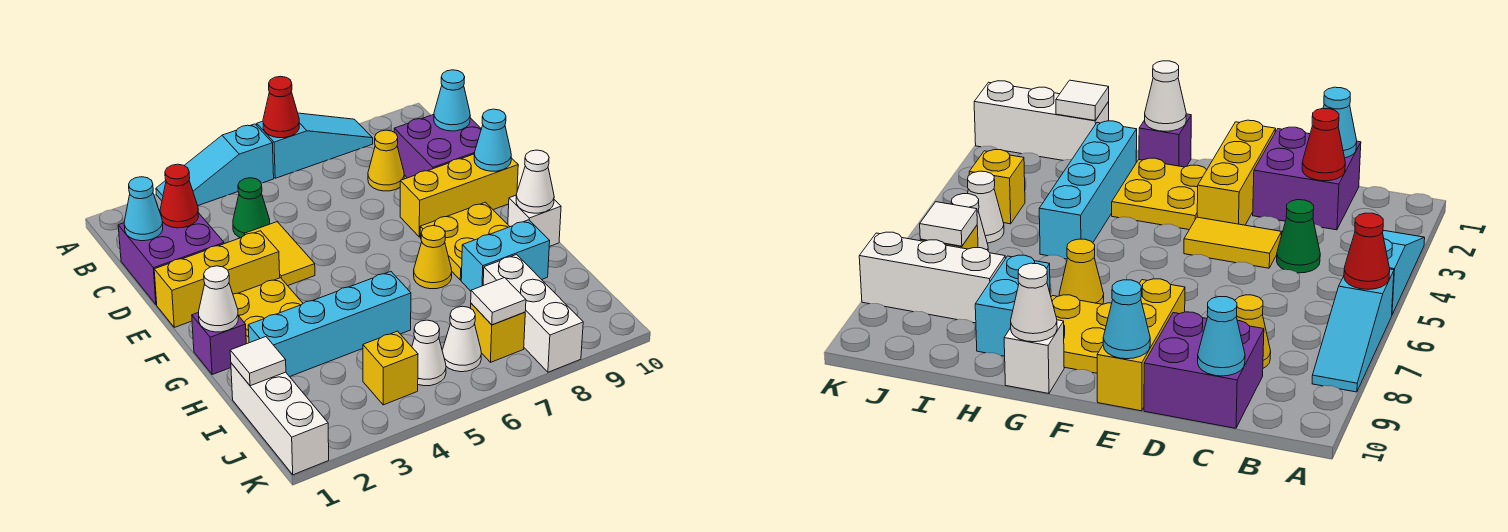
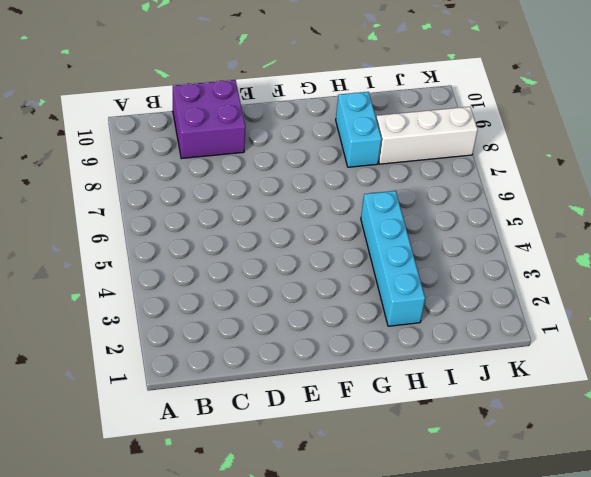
none -> cyan 1x3 slope [156,124,274,205]
none -> cyan 1x3 slope [257,113,373,178]
none -> purple 2x2 brick [118,210,224,305]
none -> green 1x1 cone [233,178,270,238]

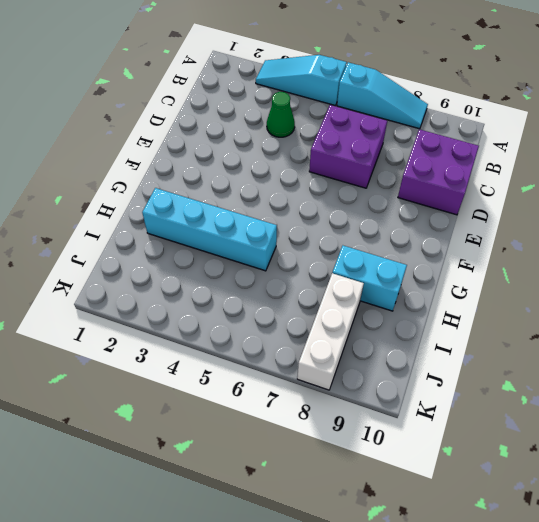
purple 2x2 brick [309,105,387,188] -> purple 2x2 brick moved to [118,210,224,305]
none -> yellow 1x1 cone [368,130,404,191]
none -> yellow 1x2 tile [244,222,315,286]
none -> yellow 1x3 brick [154,231,280,327]
none -> yellow 1x3 brick [400,154,518,237]

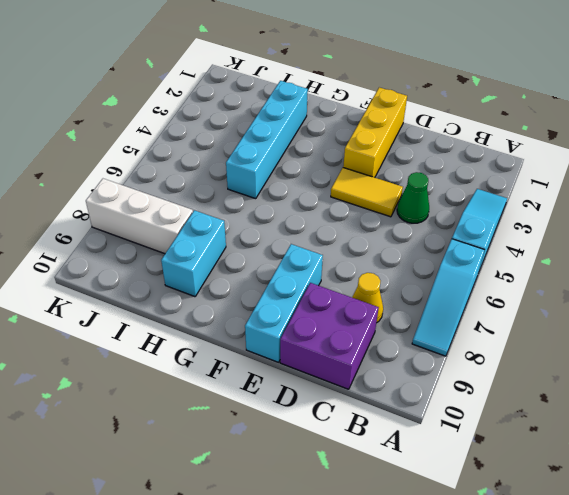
cyan 1x3 brick [245,244,323,362] -> yellow 1x3 brick [400,154,518,237]
none -> purple 2x2 brick [118,210,224,305]
none -> yellow 2x2 plate [233,278,303,344]
none -> yellow 2x2 plate [420,202,510,280]
none -> purple 1x1 brick [192,312,246,375]

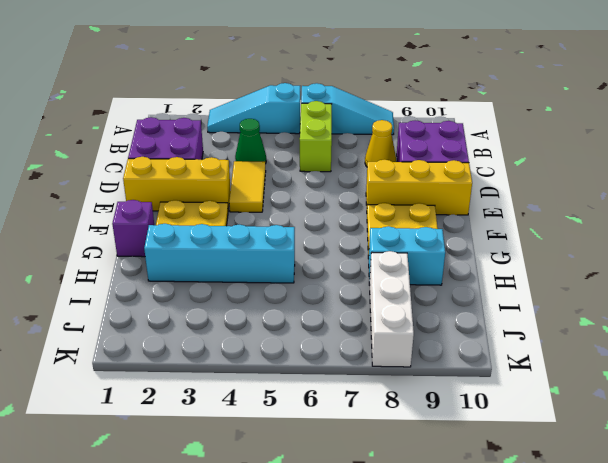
lime 1x2 brick [300,101,332,172] -> none
none -> yellow 1x1 cone [414,226,452,289]
none -> white 1x1 brick [508,195,561,247]
none -> white 1x3 brick [231,363,329,475]
none -> yellow 1x1 brick [363,331,418,405]

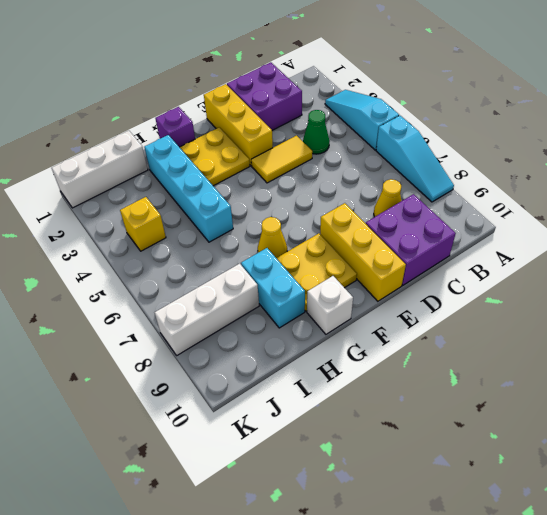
none -> white 1x1 cone [412,320,446,386]
none -> white 1x1 cone [442,306,481,372]
none -> yellow 1x1 brick [471,303,525,362]
none -> red 1x1 cone [263,76,299,138]

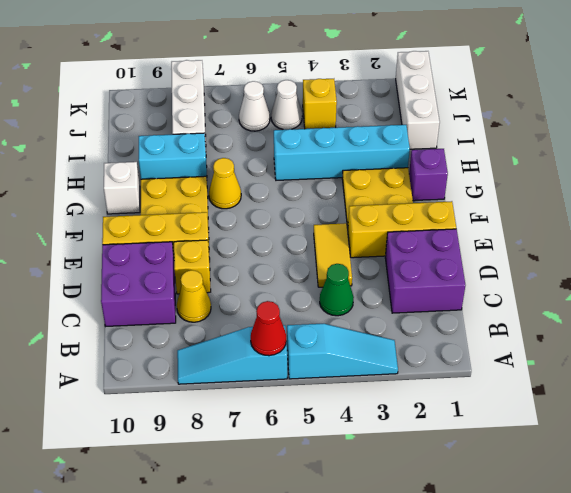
yellow 1x1 brick [174,240,211,294] -> yellow 1x1 brick moved to [471,303,525,362]
none -> cyan 1x1 cone [124,177,163,241]
none -> red 1x1 cone [160,164,199,228]
none -> cyan 1x1 cone [434,70,470,131]
none -> cyan 1x1 cone [474,109,511,171]

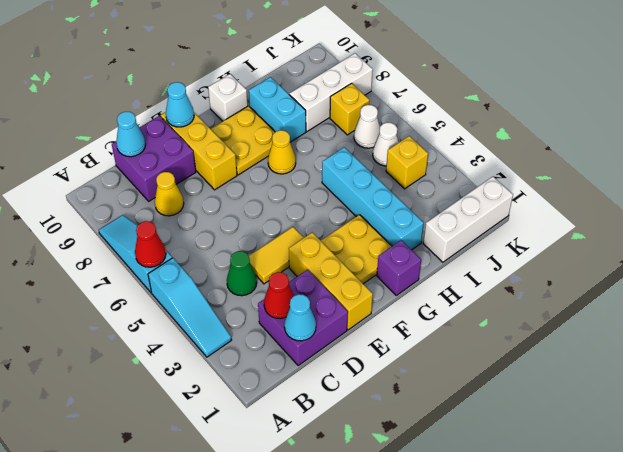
none -> white 1x1 cone [199,266,238,332]
none -> white 1x1 cone [516,150,554,213]
none -> white 1x1 tile [230,337,286,386]
none -> white 1x1 tile [471,278,526,325]

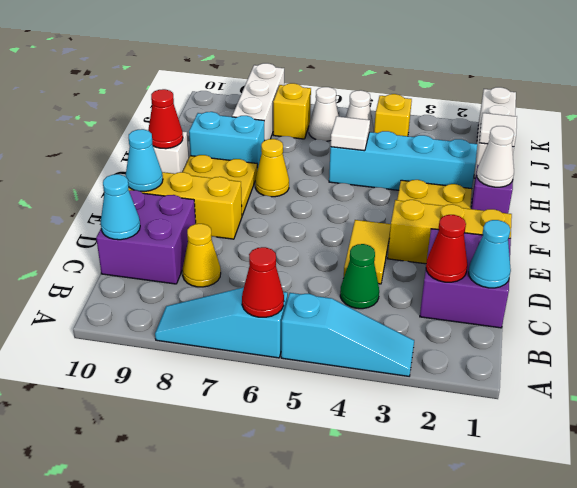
red 1x1 cone [148,89,183,149] -> white 1x1 cone [516,150,554,213]
white 1x1 tile [330,116,370,151] -> white 1x1 tile moved to [471,278,526,325]

